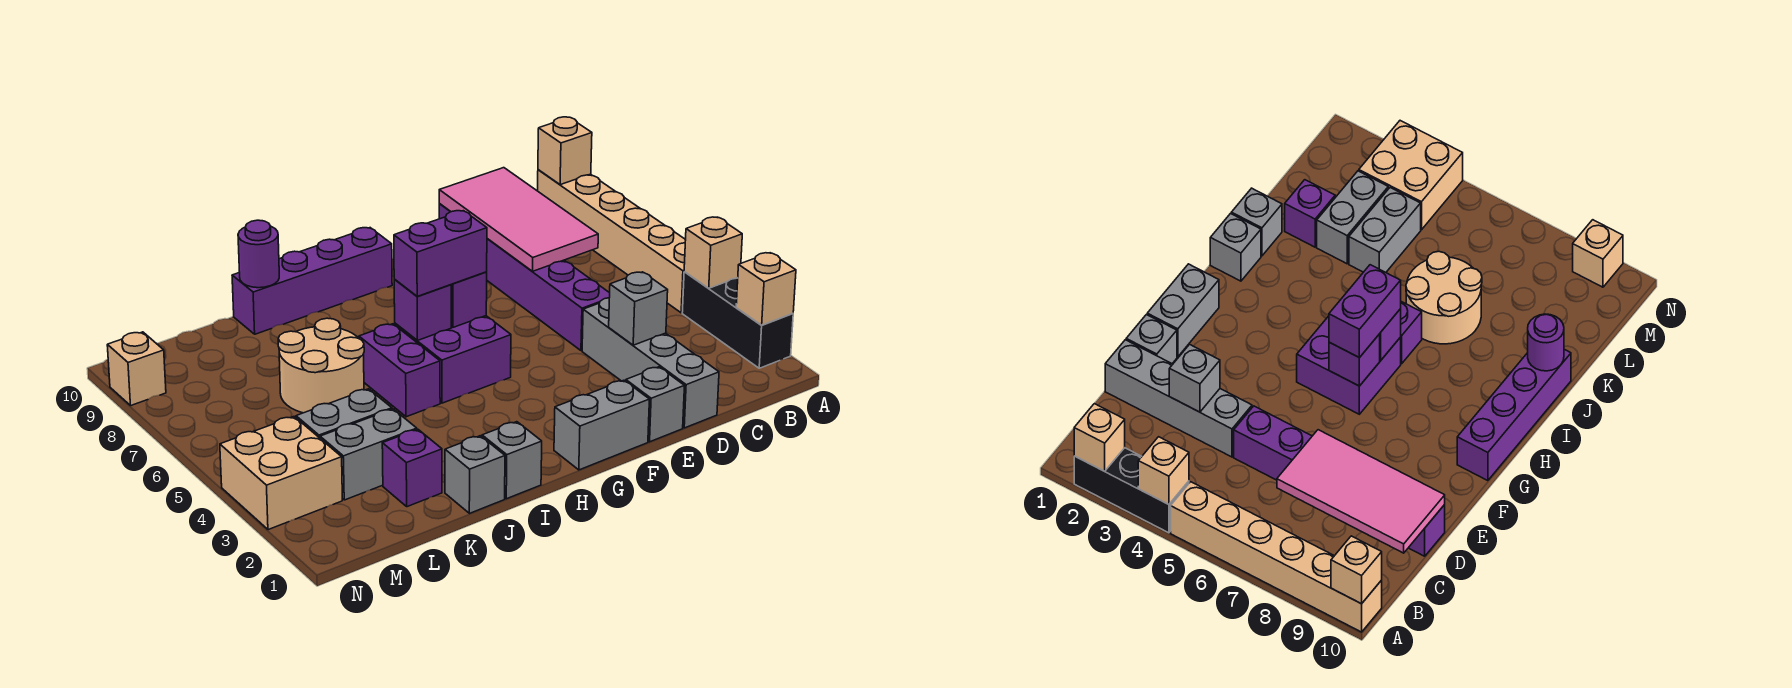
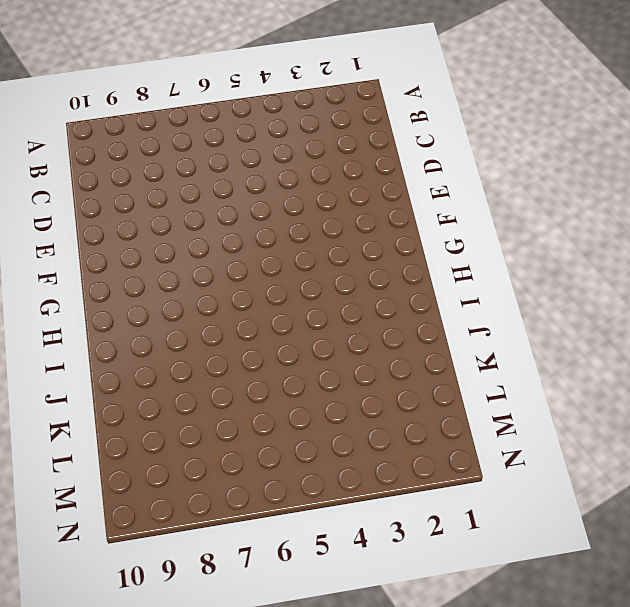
none -> black 1x3 brick [682,272,793,368]
none -> tan 1x6 brick [538,170,686,313]
none -> grey 1x4 brick [582,298,719,428]

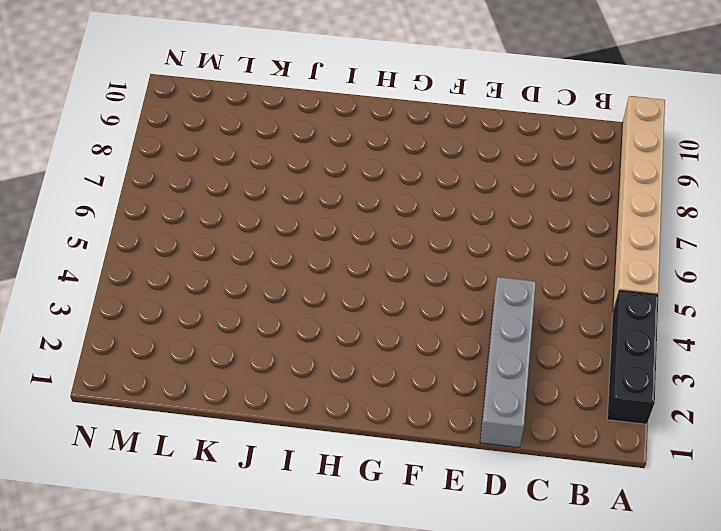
none -> purple 1x6 brick [439,204,610,351]
none -> grey 1x1 brick [626,367,684,442]
none -> grey 1x2 brick [554,380,649,470]

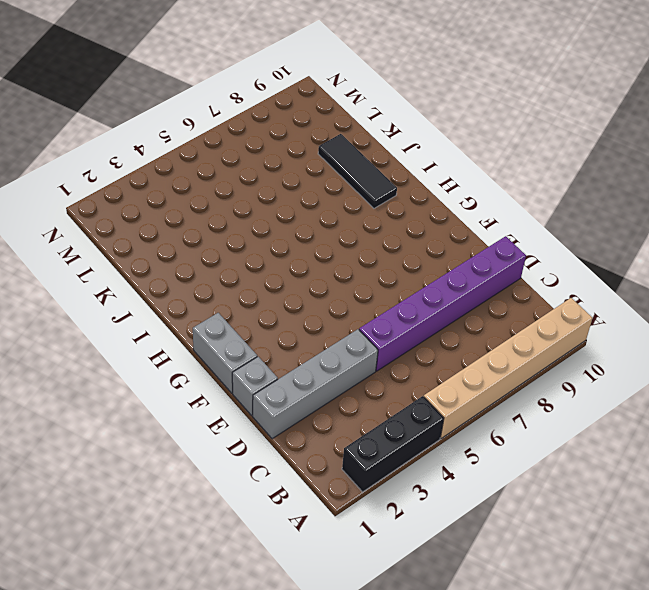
black 1x3 tile [318,134,397,208] -> none
none -> purple 2x2 brick [395,316,511,403]
none -> purple 1x4 brick [232,228,392,334]
none -> grey 1x1 brick [482,422,542,499]

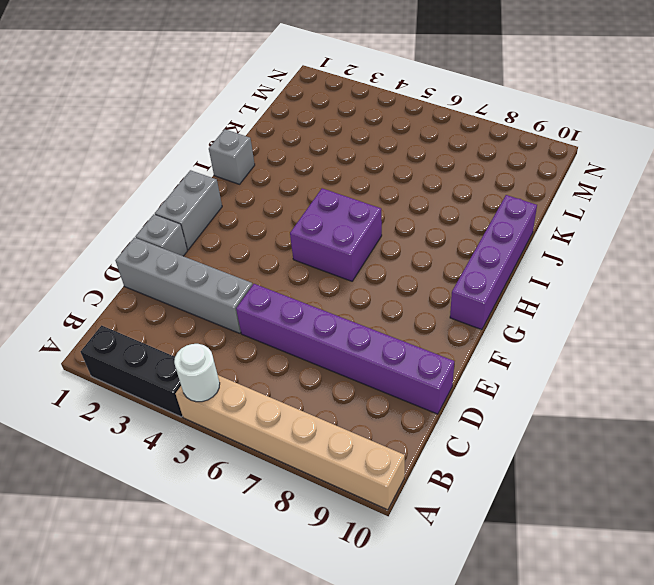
white 1x1 round brick [174,344,220,402] -> none
none -> purple 1x2 brick [359,324,440,417]
none -> grey 1x1 brick [445,436,505,513]
none -> tan 2x2 round brick [278,318,364,413]

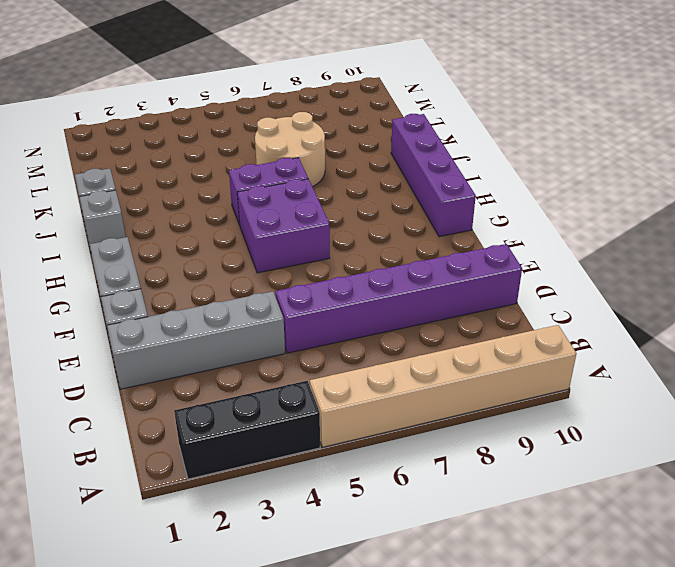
none -> purple 1x1 brick [382,429,442,507]
none -> grey 1x2 brick [320,409,417,500]
none -> grey 1x2 brick [296,389,392,438]

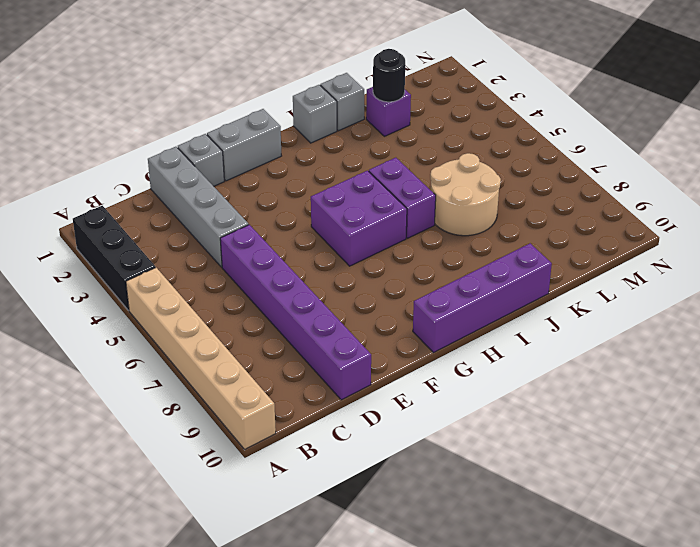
black 1x1 round brick [373,49,405,102] -> none
none -> grey 1x2 brick [320,409,417,500]
none -> grey 1x2 brick [296,389,392,438]
none -> tan 2x2 brick [220,417,342,530]

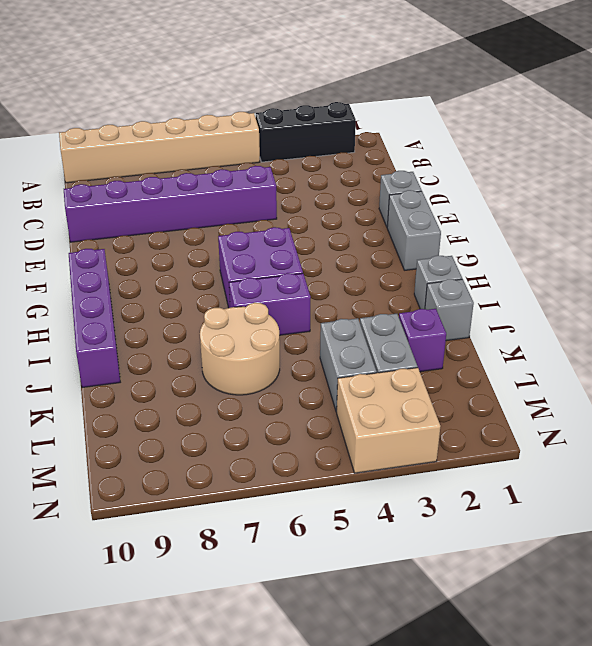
none -> grey 1x4 brick [582,298,719,428]
none -> tan 1x1 brick [107,332,166,405]
none -> tan 1x1 brick [736,253,796,325]

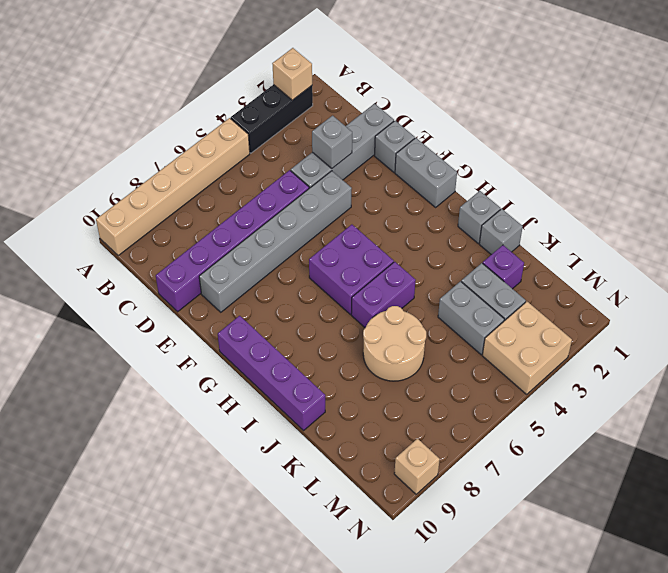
grey 1x6 brick [199,171,352,312] -> none
none -> tan 1x1 brick [684,217,742,288]
none -> tan 1x1 brick [538,117,592,185]
none -> pink 2x4 tile [439,168,598,271]

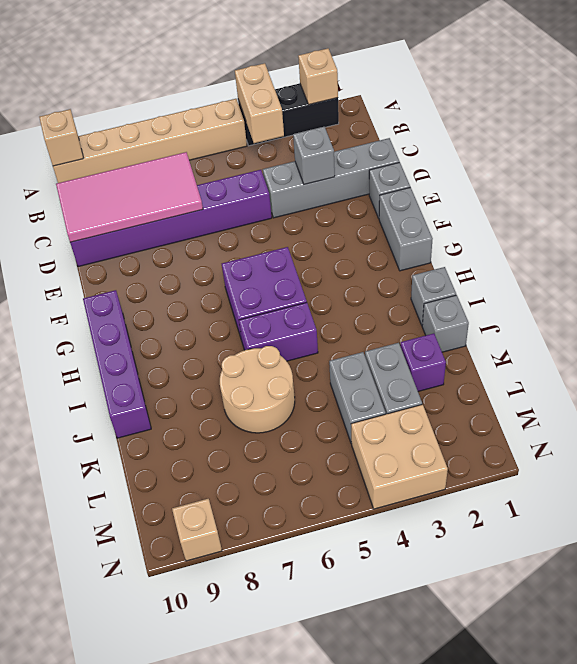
tan 1x2 brick [235,63,284,143] -> tan 1x1 brick [684,217,742,288]
none -> purple 1x1 brick [451,272,487,327]
none -> purple 1x1 brick [394,280,451,340]
none -> purple 1x1 round brick [238,220,279,288]

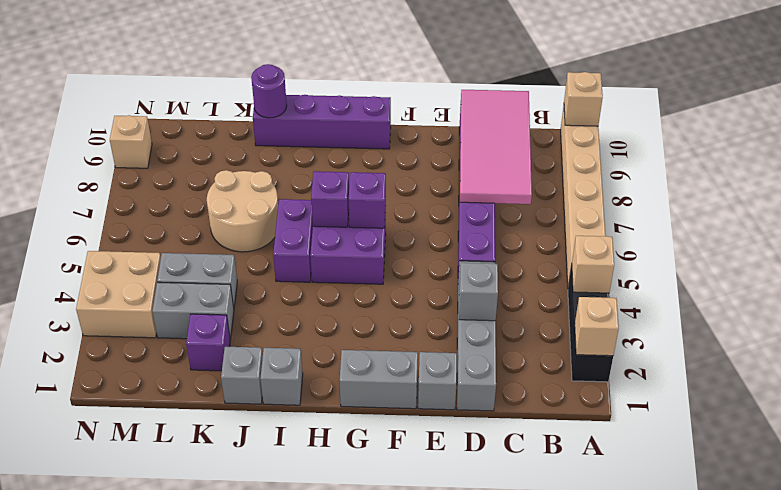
none -> purple 1x2 brick [394,211,487,296]

